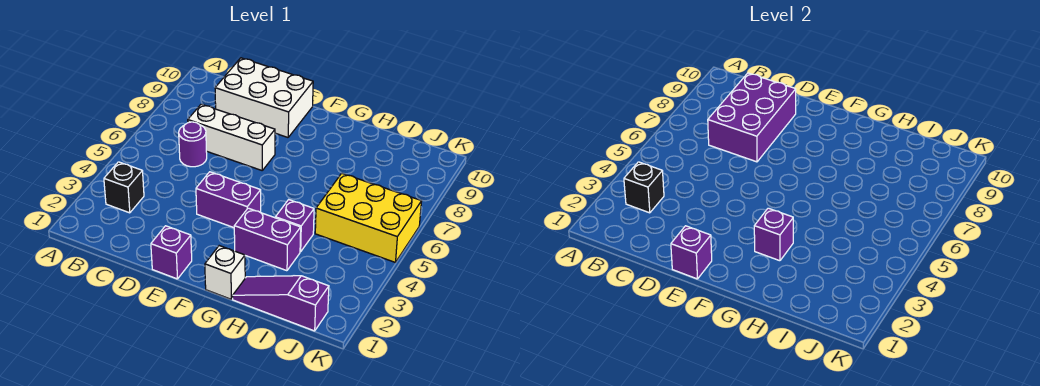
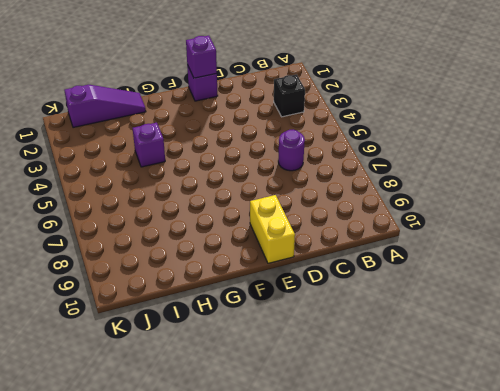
yellow 1x2 brick [250,195,295,263] -> white 2x3 brick [215,58,313,137]
none -> white 1x3 brick [188,104,275,170]
none -> purple 1x2 brick [196,172,261,228]
none -> white 1x1 brick [205,246,245,299]

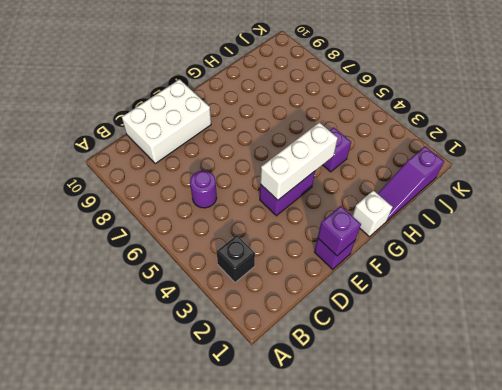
white 1x3 brick [260,122,338,200] -> white 1x3 brick moved to [188,104,275,170]
none -> purple 1x2 brick [234,208,301,271]
none -> yellow 2x3 brick [315,173,422,262]
none -> black 1x1 brick [624,162,664,213]

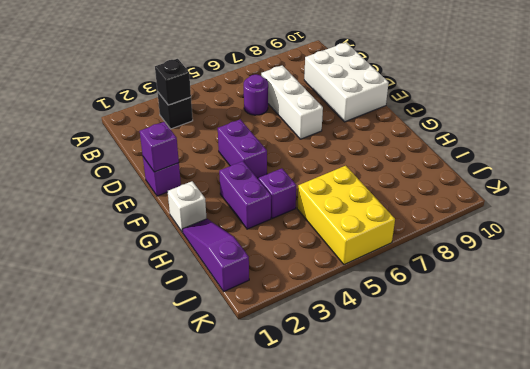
none -> purple 2x3 brick [708,73,796,162]
none -> purple 1x1 brick [754,208,793,261]

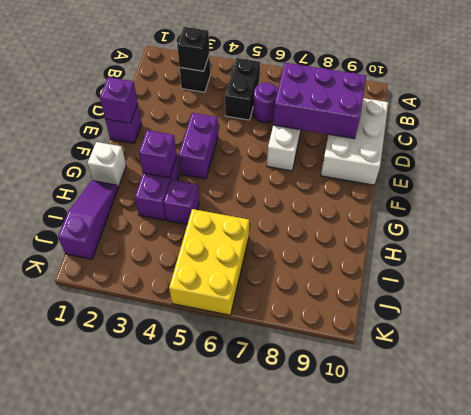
black 1x2 brick [225,58,260,120] -> none

